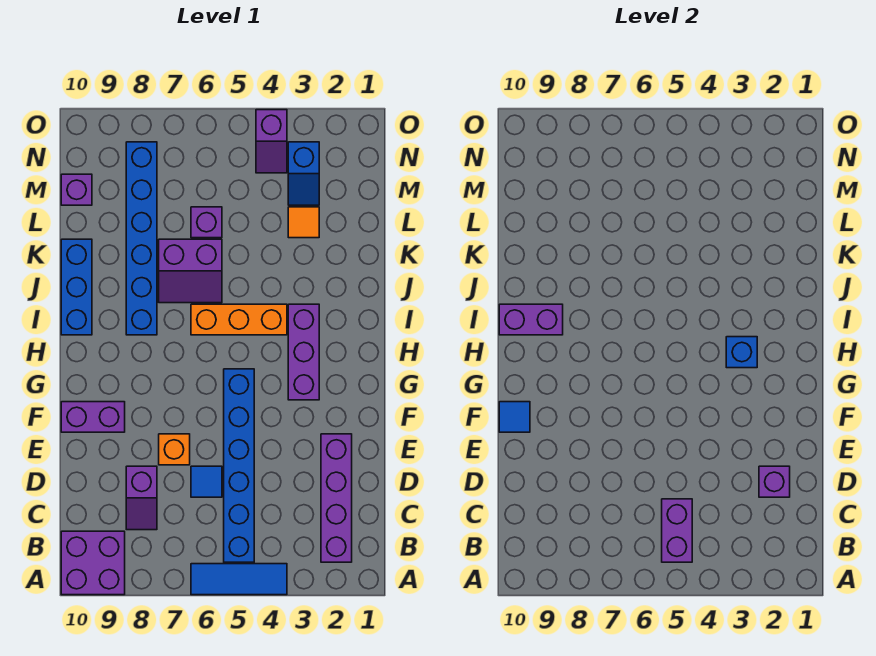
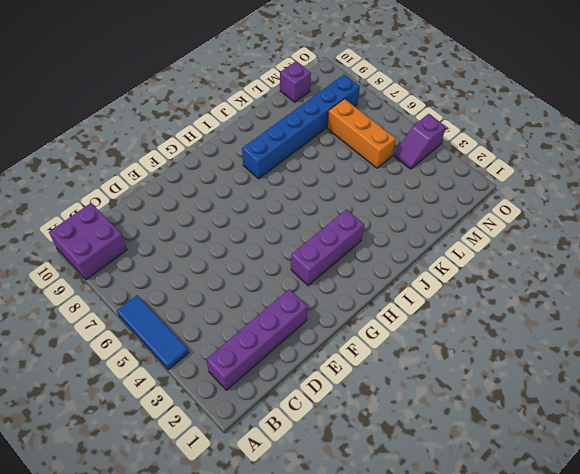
orange 1x3 brick [327,99,396,168] -> orange 1x3 brick moved to [191,304,287,335]
none -> blue 1x6 brick [224,369,254,562]
none -> purple 1x2 slope [126,466,157,530]
none -> blue 1x1 tile [191,466,222,497]

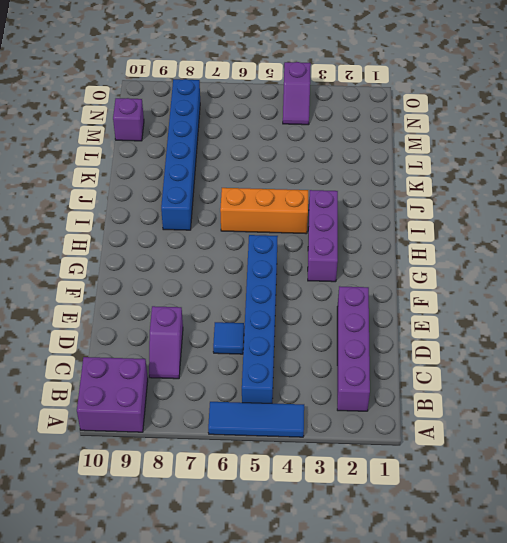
none -> orange 1x1 brick [159,434,190,465]
none -> purple 1x2 brick [61,402,125,432]
none -> blue 1x3 brick [61,239,92,335]

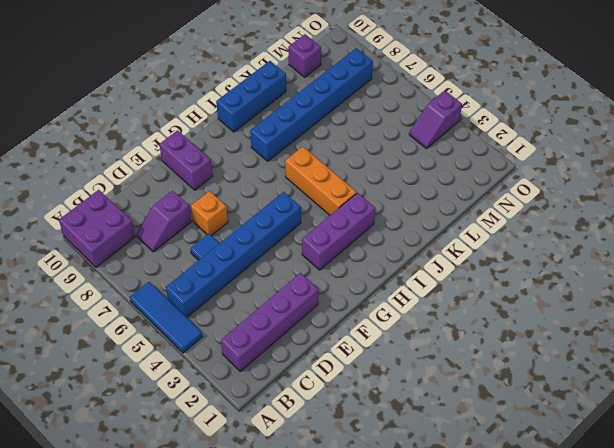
none -> purple 2x2 slope [159,239,222,303]
none -> orange 1x1 tile [288,207,319,238]
none -> purple 1x1 brick [191,207,222,238]

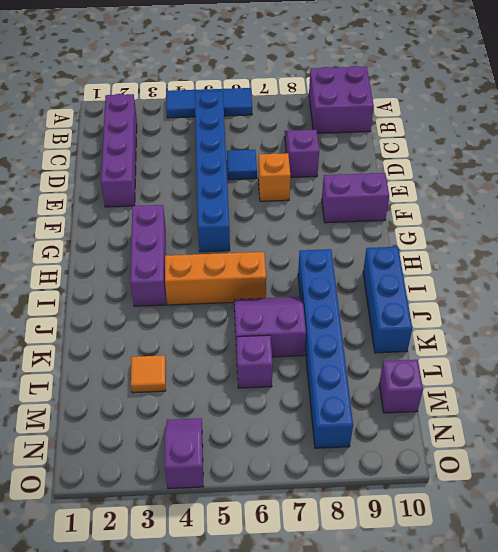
none -> blue 1x2 slope [288,142,319,205]
none -> purple 1x2 brick [662,499,692,562]
none -> purple 1x1 brick [759,466,790,497]

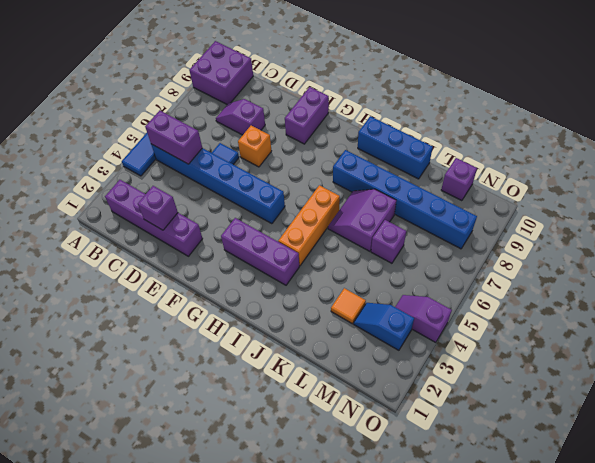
none -> blue 1x1 tile [499,402,530,432]
none -> blue 1x1 brick [726,337,757,368]
none -> purple 1x2 brick [499,304,563,335]

